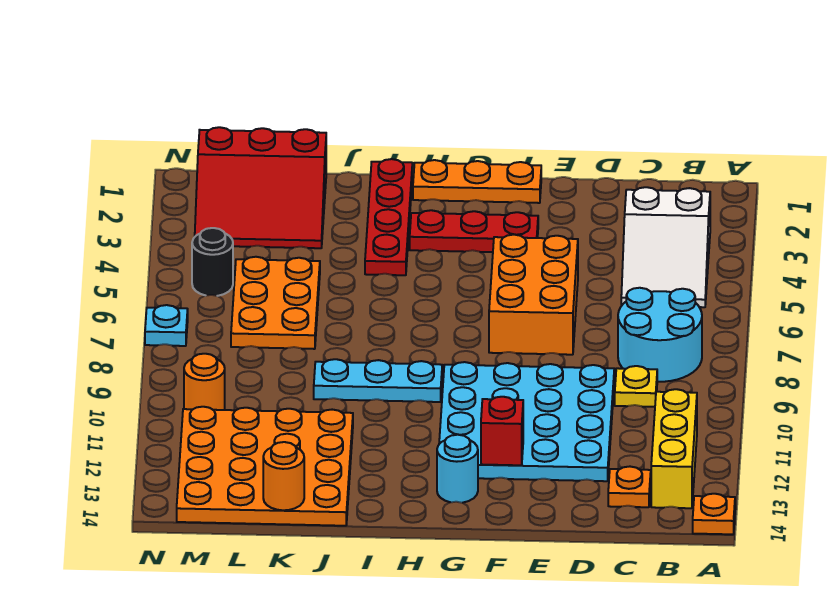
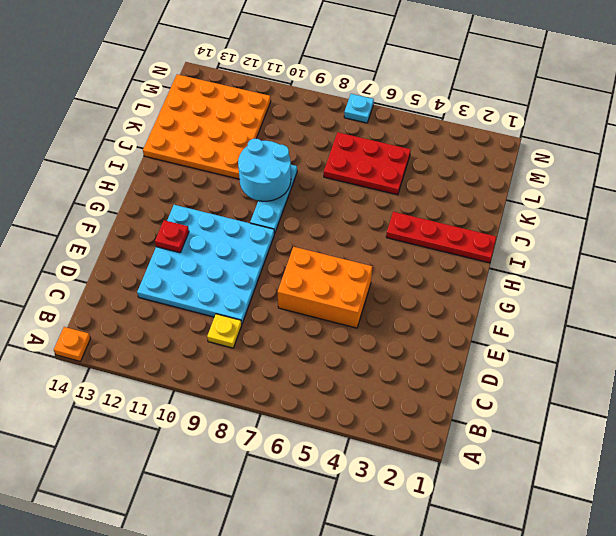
red 1x1 plate [155,220,189,253] -> red 1x1 brick [481,397,523,465]
cyan 2x2 round brick [238,139,291,201] -> cyan 2x2 round brick moved to [618,288,702,382]
red 2x3 plate [324,132,411,195] -> orange 2x3 plate [231,257,320,349]
none -> white 2x3 slope [621,187,710,307]
none -> yellow 1x3 brick [651,389,697,508]
none -> orange 1x1 plate [608,467,651,507]

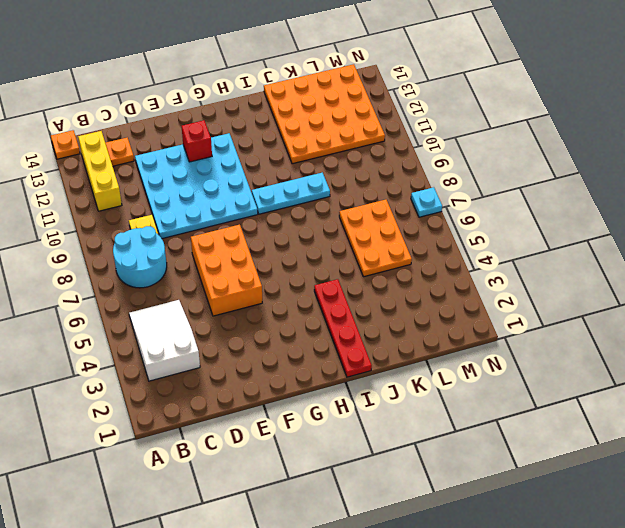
none -> orange 1x3 plate [413,160,541,203]
none -> red 1x3 plate [410,210,538,252]
none -> cyan 1x1 round brick [437,435,478,503]

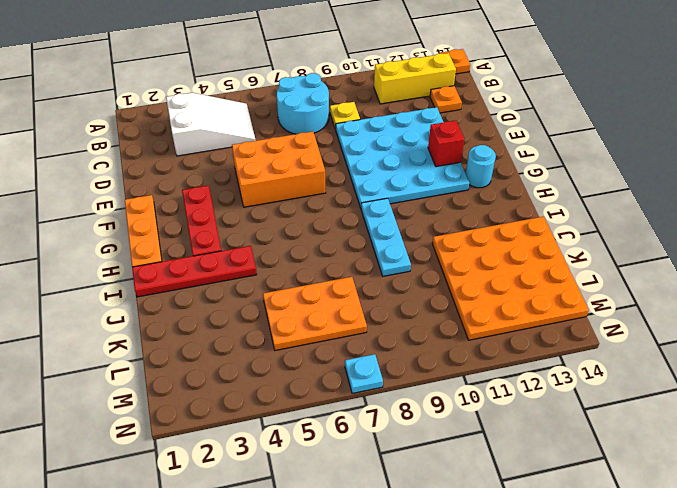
none -> red 3x3 slope [195,127,326,248]
none -> black 1x1 round brick [192,228,233,296]
none -> orange 1x1 round brick [184,354,225,410]

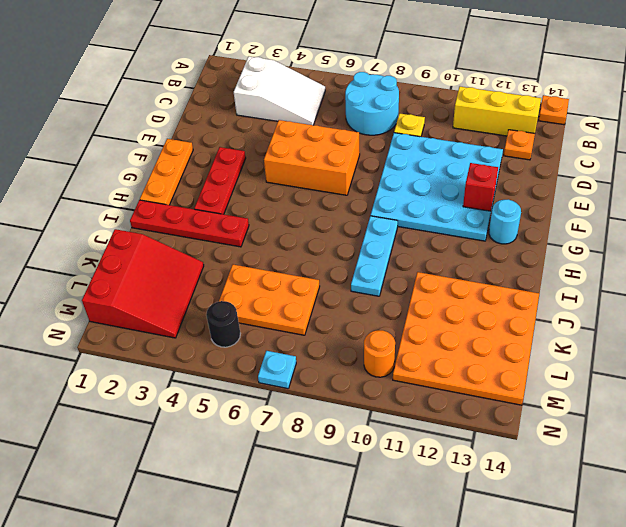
none -> orange 1x1 round brick [263,442,304,510]

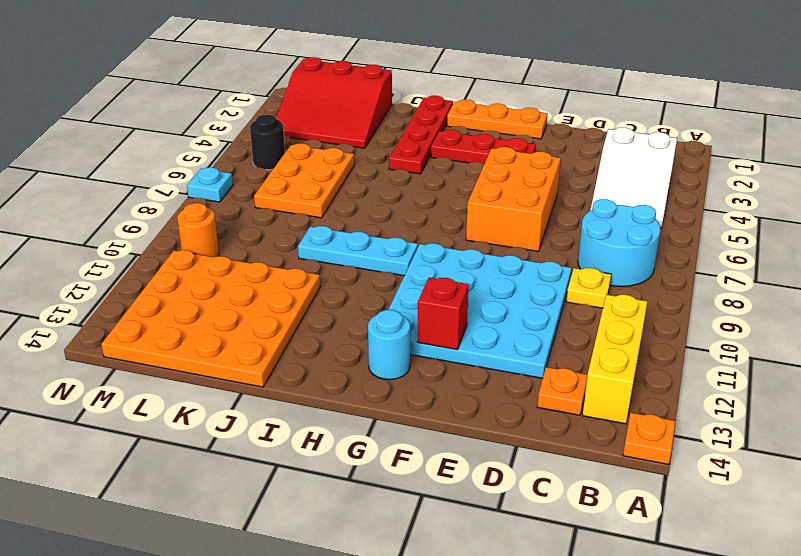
none -> orange 1x1 round brick [263,442,304,510]

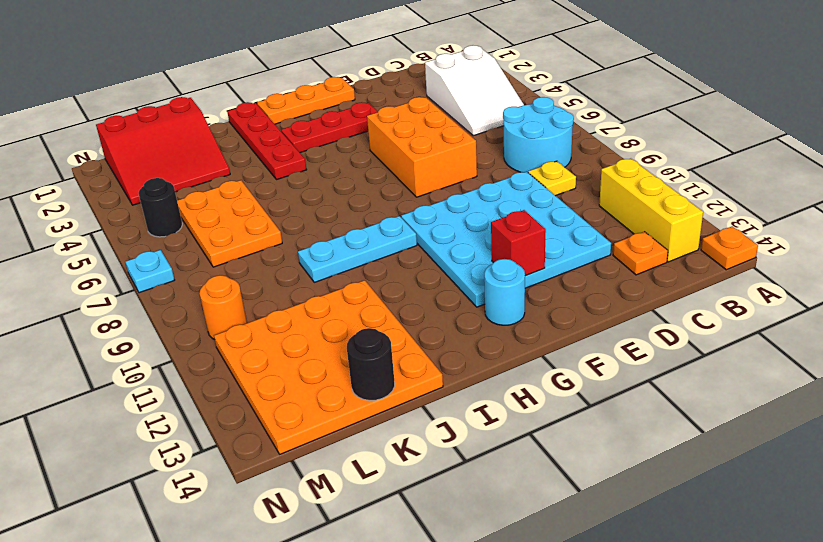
black 1x1 round brick [347,328,395,400] -> orange 1x1 round brick [263,442,304,510]

